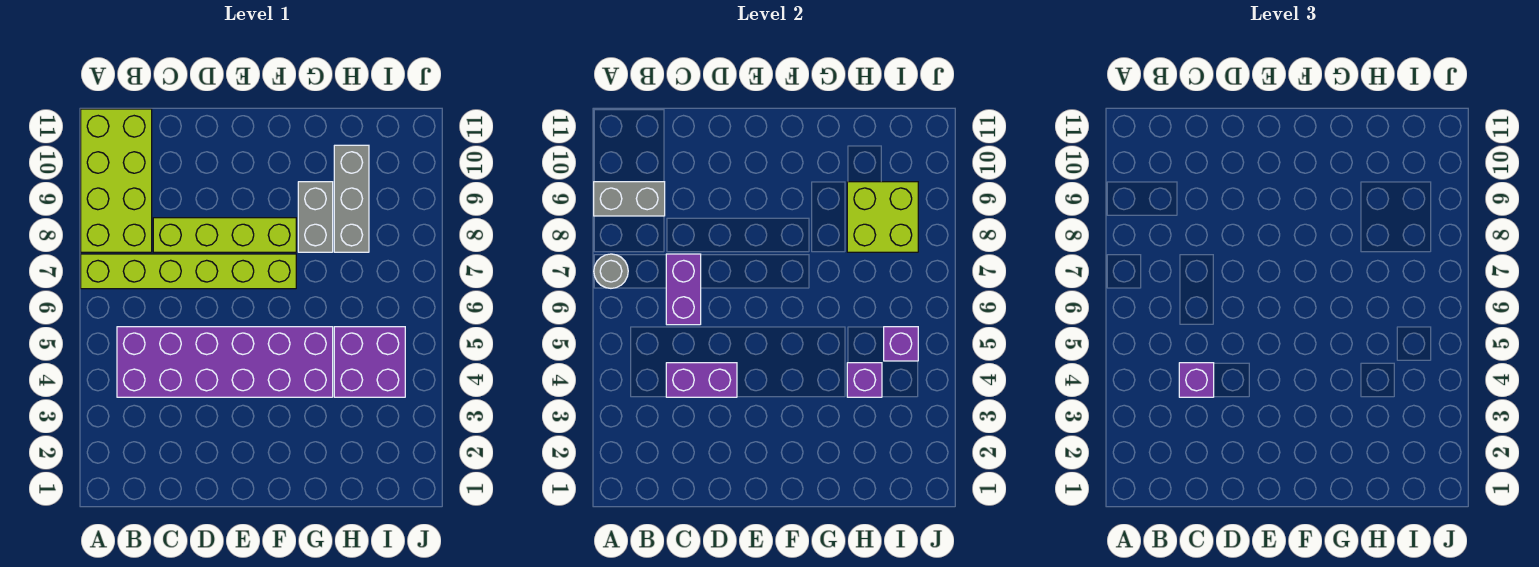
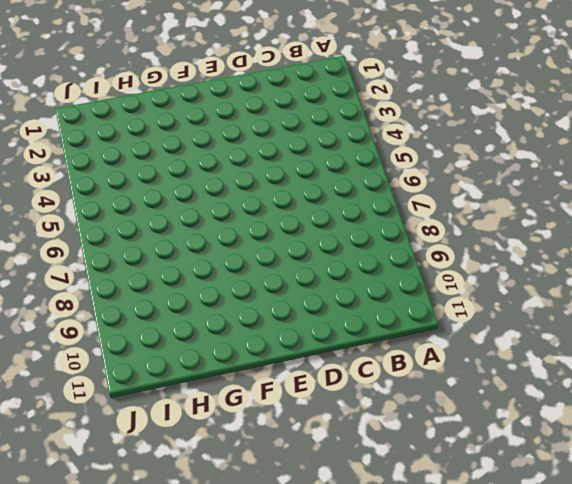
none -> lime 1x6 brick [81,254,296,289]
none -> lime 2x4 brick [81,109,152,252]
none -> purple 2x6 brick [117,327,333,397]

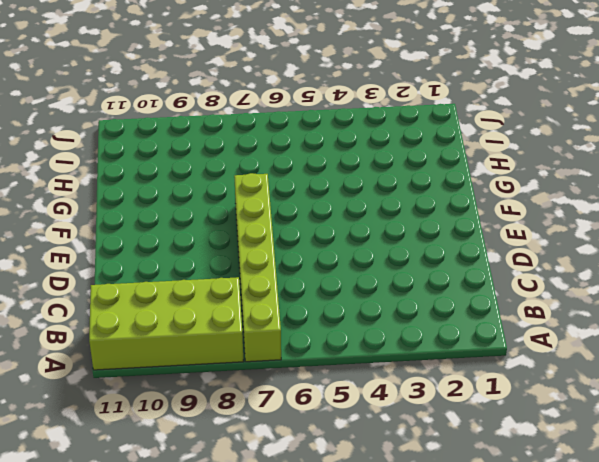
none -> purple 2x6 brick [117,327,333,397]
none -> lime 1x4 brick [153,218,296,252]
none -> grey 1x2 brick [298,182,333,252]

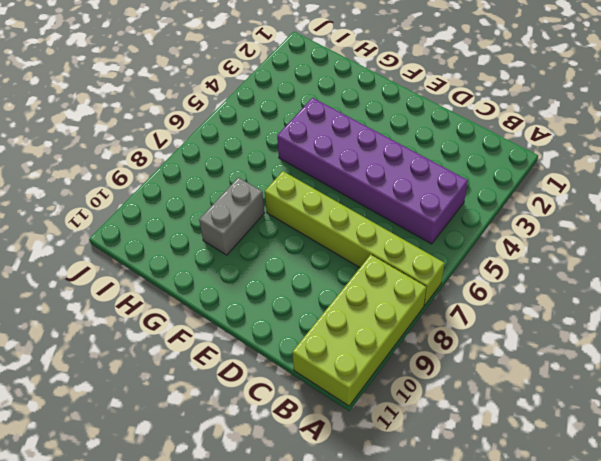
none -> lime 1x4 brick [153,218,296,252]
none -> purple 2x2 brick [334,327,405,397]
none -> grey 1x3 brick [334,145,369,252]

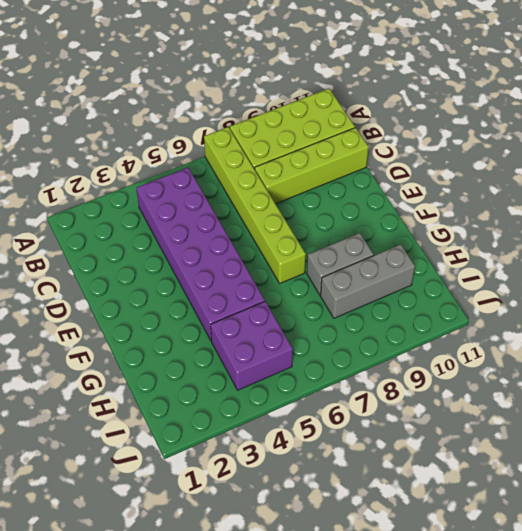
lime 1x4 brick [255,128,369,204] -> lime 1x4 brick turned to [153,218,296,252]
none -> grey 1x1 round brick [594,254,628,288]
none -> grey 1x2 brick [594,182,665,216]
none -> purple 1x2 brick [666,363,737,397]

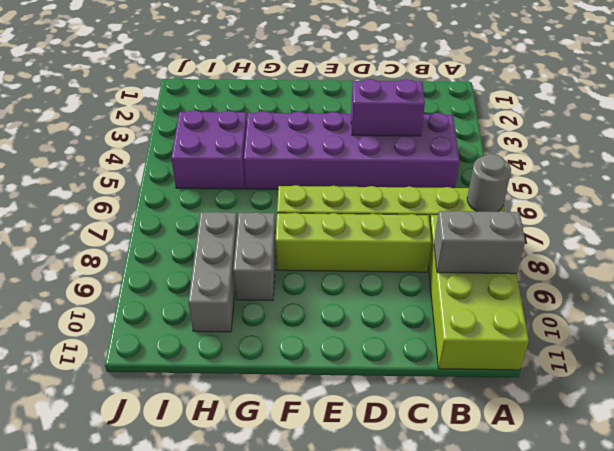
none -> purple 1x2 brick [666,254,701,325]
none -> purple 1x1 brick [847,363,882,397]
none -> lime 2x2 brick [847,182,918,252]

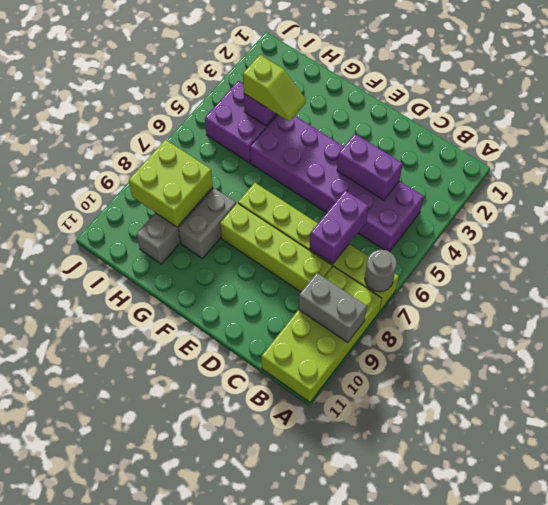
lime 1x2 slope [243,55,306,121] -> none
none -> purple 1x1 brick [884,327,918,361]
none -> purple 1x1 brick [1179,363,1214,397]

